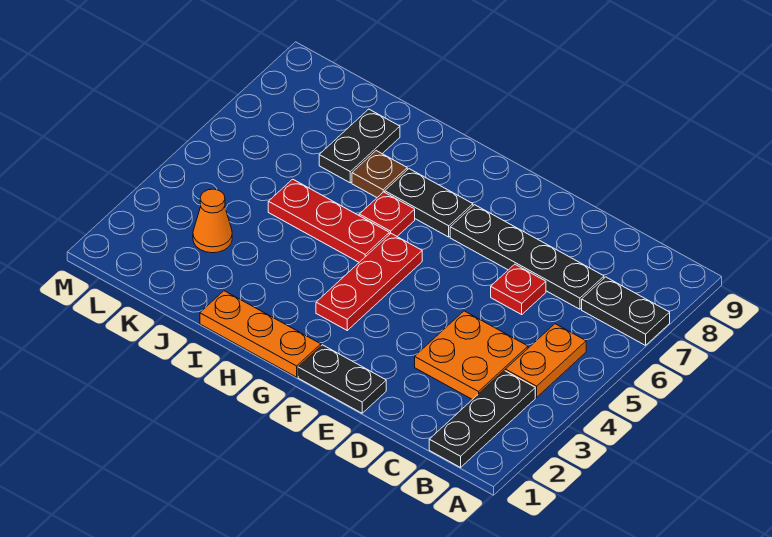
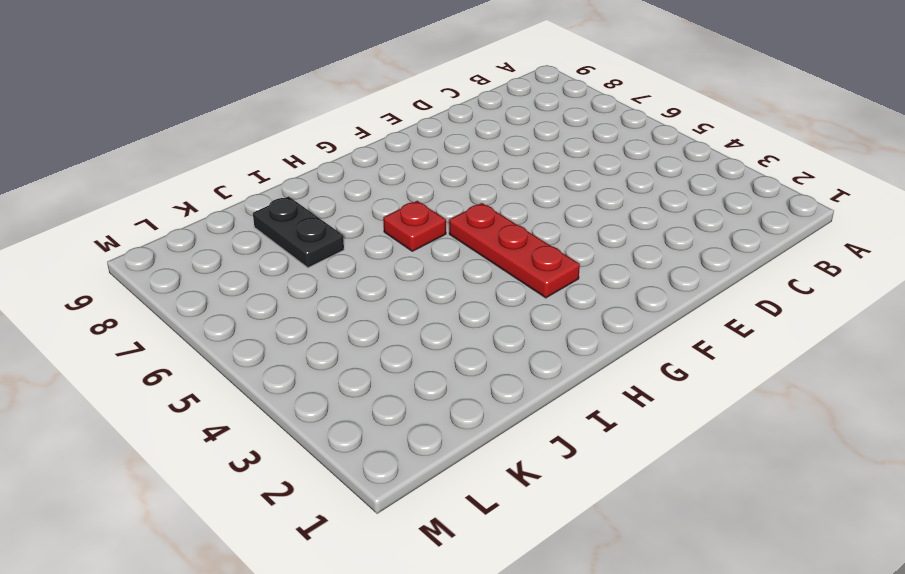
none -> black 1x2 plate [582,277,670,345]
none -> black 1x3 plate [429,370,535,467]
none -> orange 1x2 plate [505,324,586,397]

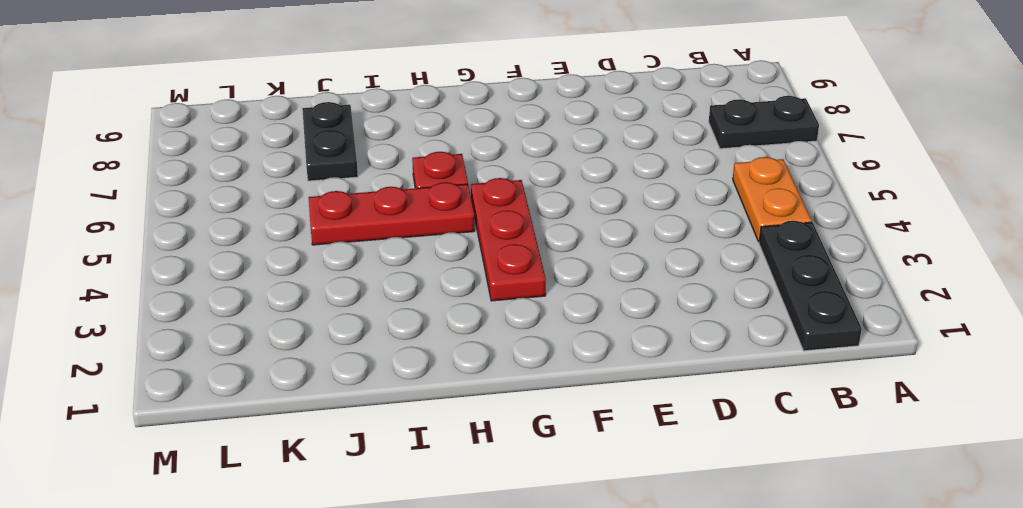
none -> orange 2x2 plate [415,311,528,400]
none -> black 1x4 plate [450,205,604,309]
none -> red 1x1 plate [491,264,546,314]

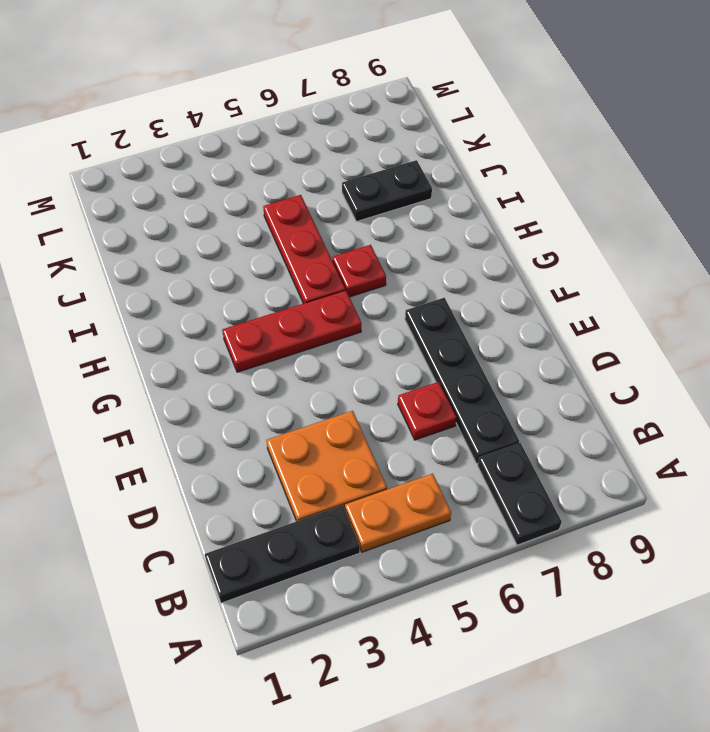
none -> black 1x2 plate [298,345,386,413]
none -> orange 1x3 plate [200,291,321,377]
none -> black 1x2 plate [385,169,473,237]

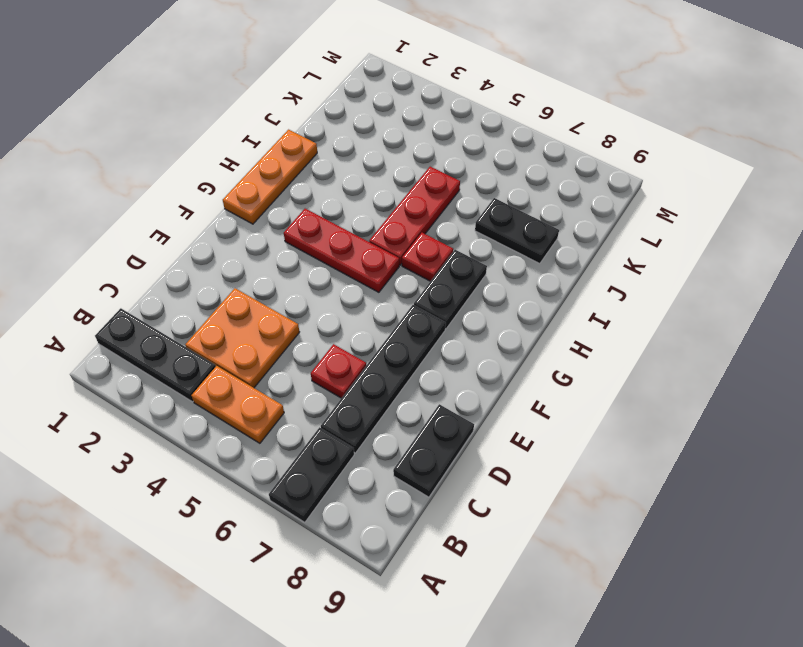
black 1x2 plate [393,404,474,497] -> black 1x2 plate moved to [298,345,386,413]
none -> brown 1x1 plate [352,151,407,197]
none -> orange 1x1 cone [193,189,232,253]

